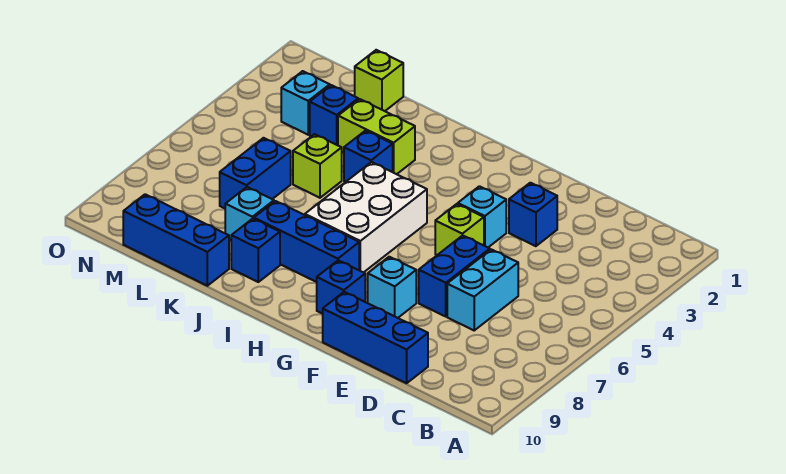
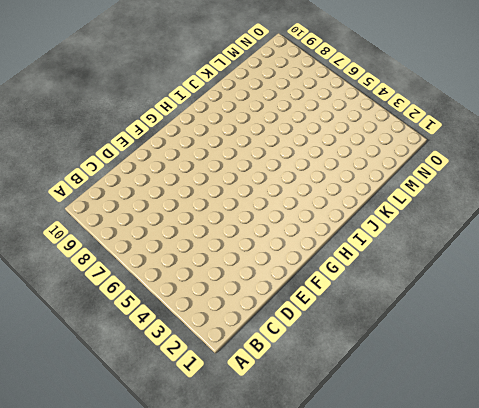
none -> cyan 1x2 brick [447,249,518,330]
none -> blue 1x3 brick [323,292,428,383]
none -> blue 1x1 brick [509,183,557,246]

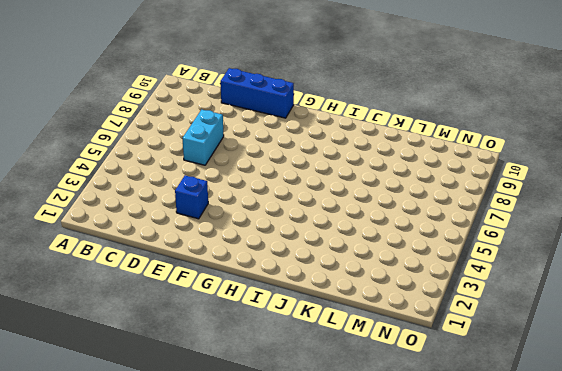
none -> blue 1x2 brick [419,235,490,316]
none -> cyan 1x1 brick [458,186,506,247]
none -> lime 1x1 brick [435,204,484,255]

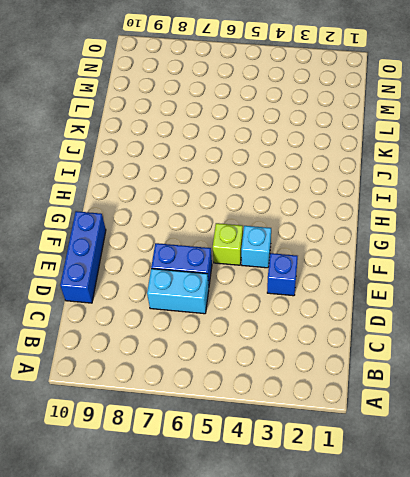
none -> cyan 1x1 brick [368,257,416,318]
none -> blue 1x1 brick [317,260,365,314]
none -> white 2x3 brick [305,162,427,273]

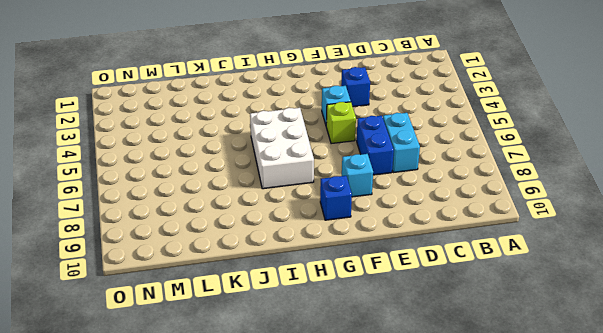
none -> blue 1x3 brick [323,292,428,383]
none -> blue 1x3 brick [254,201,359,282]
none -> lime 1x2 brick [338,99,415,174]

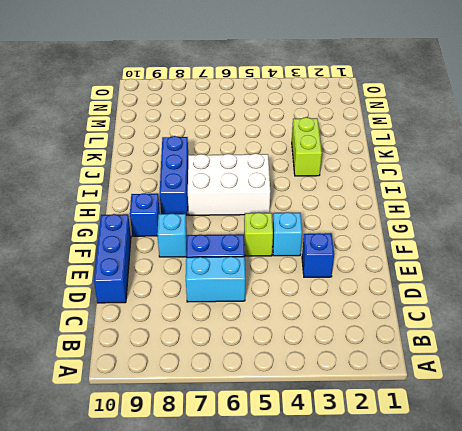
none -> blue 1x1 brick [344,131,393,182]
none -> blue 1x1 brick [231,219,280,282]
none -> lime 1x1 brick [293,134,342,198]

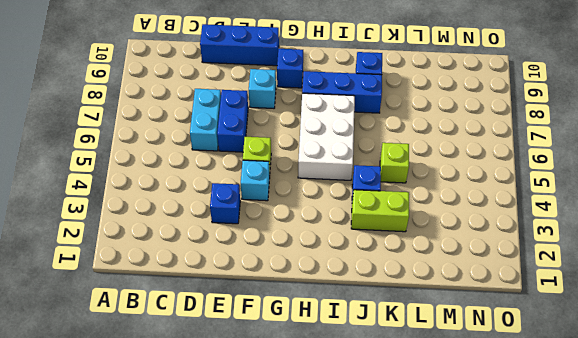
none -> cyan 1x1 brick [225,187,274,240]
none -> blue 1x3 brick [123,194,229,286]
none -> lime 1x1 brick [355,50,403,111]

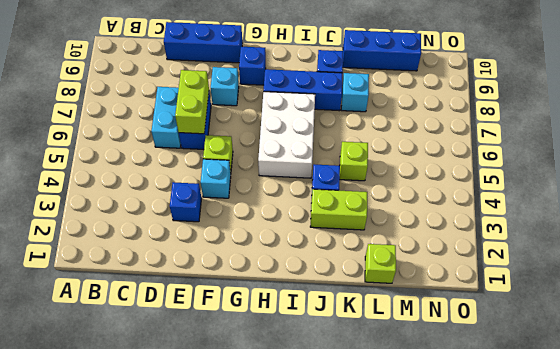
lime 1x2 brick [175,70,209,134] -> none
none -> blue 1x1 brick [310,85,358,145]
none -> blue 1x2 brick [220,138,291,208]
none -> cyan 1x1 brick [281,71,330,135]

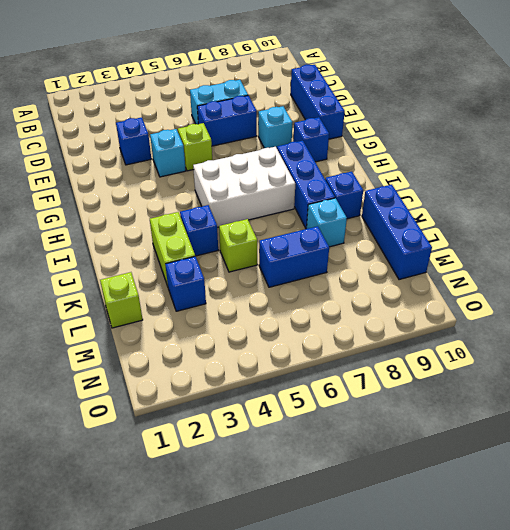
none -> cyan 1x1 brick [281,71,330,135]

